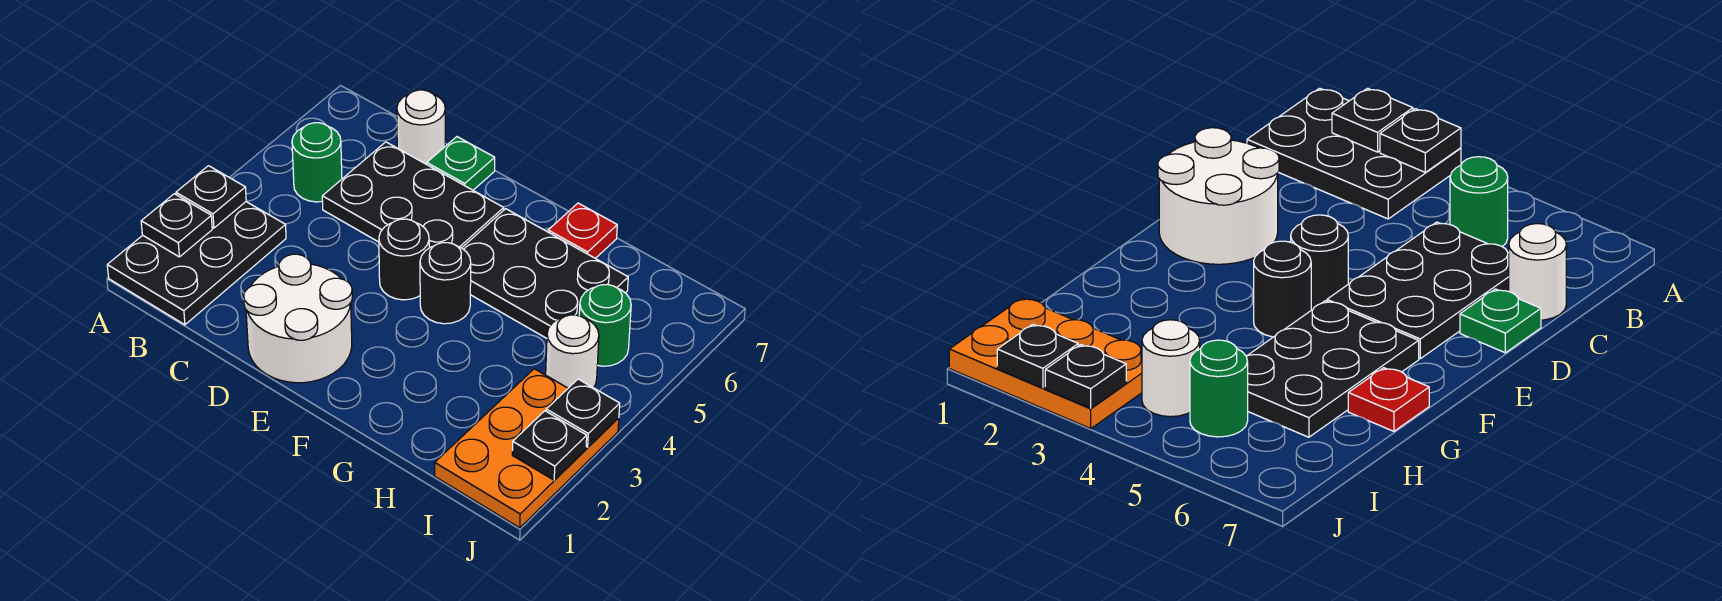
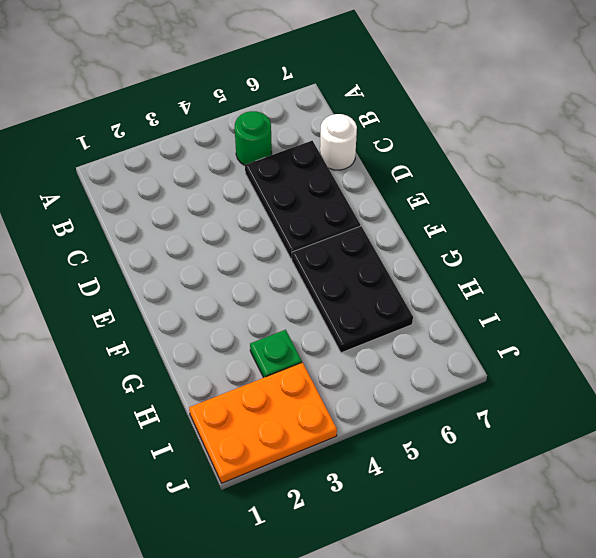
green 1x1 plate [250,330,302,378] -> green 1x1 plate moved to [427,137,495,190]
none -> black 2x3 plate [107,202,286,325]
none -> white 2x2 round brick [244,254,352,383]
none -> black 1x1 round brick [379,219,429,300]

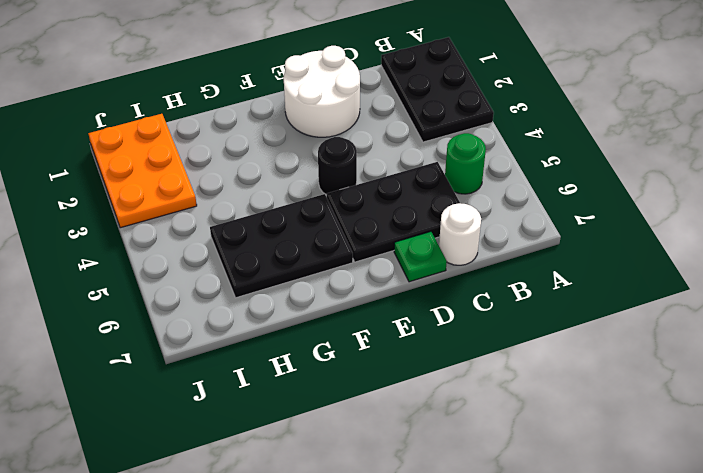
none -> black 1x1 round brick [420,243,471,324]
none -> red 1x1 plate [548,203,617,258]
none -> white 1x1 round brick [546,315,599,388]

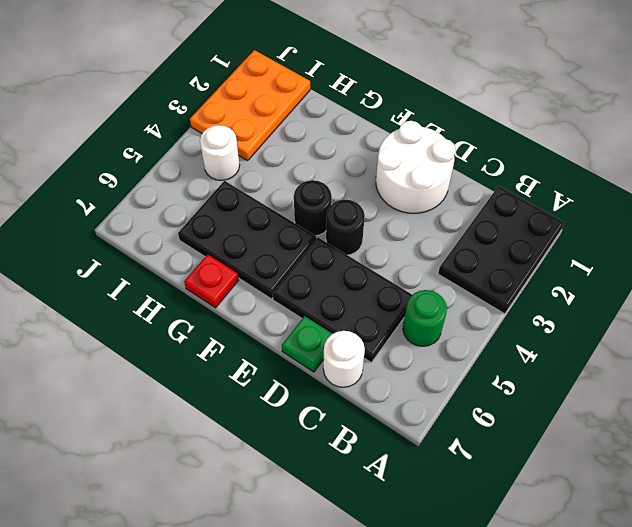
none -> green 1x1 round brick [579,285,631,366]
none -> black 1x1 plate [141,194,212,257]
none -> black 1x1 plate [176,166,246,228]

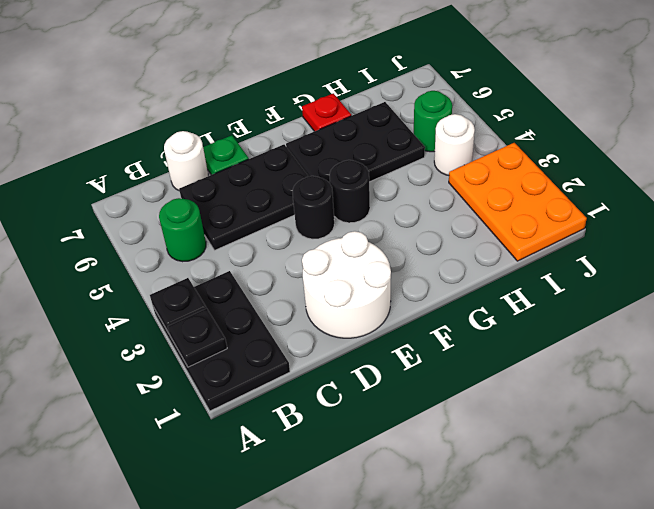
none -> black 1x1 plate [512,411,587,480]
none -> black 1x1 plate [546,379,620,448]

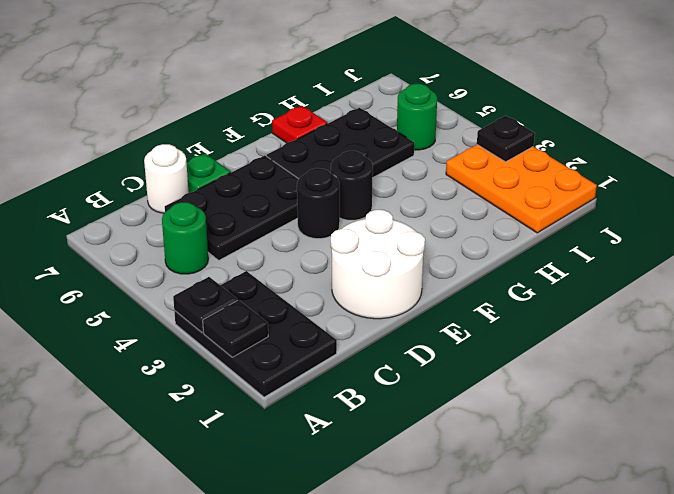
none -> white 1x1 round brick [546,315,599,388]
none -> black 1x1 plate [512,411,587,480]

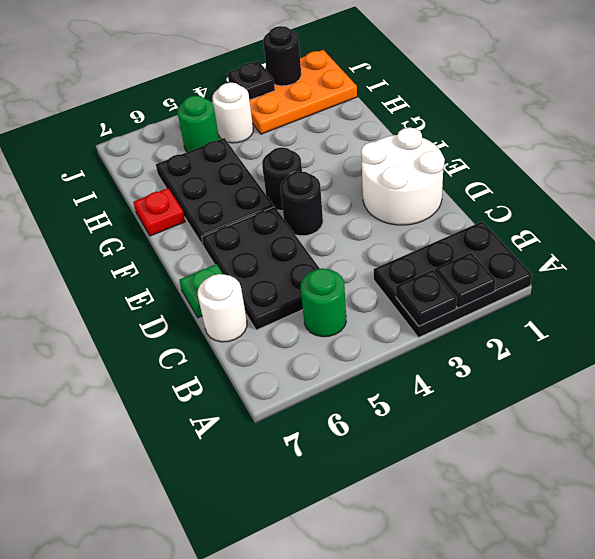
black 1x1 round brick [263,26,301,86] -> black 1x1 plate [512,411,587,480]

